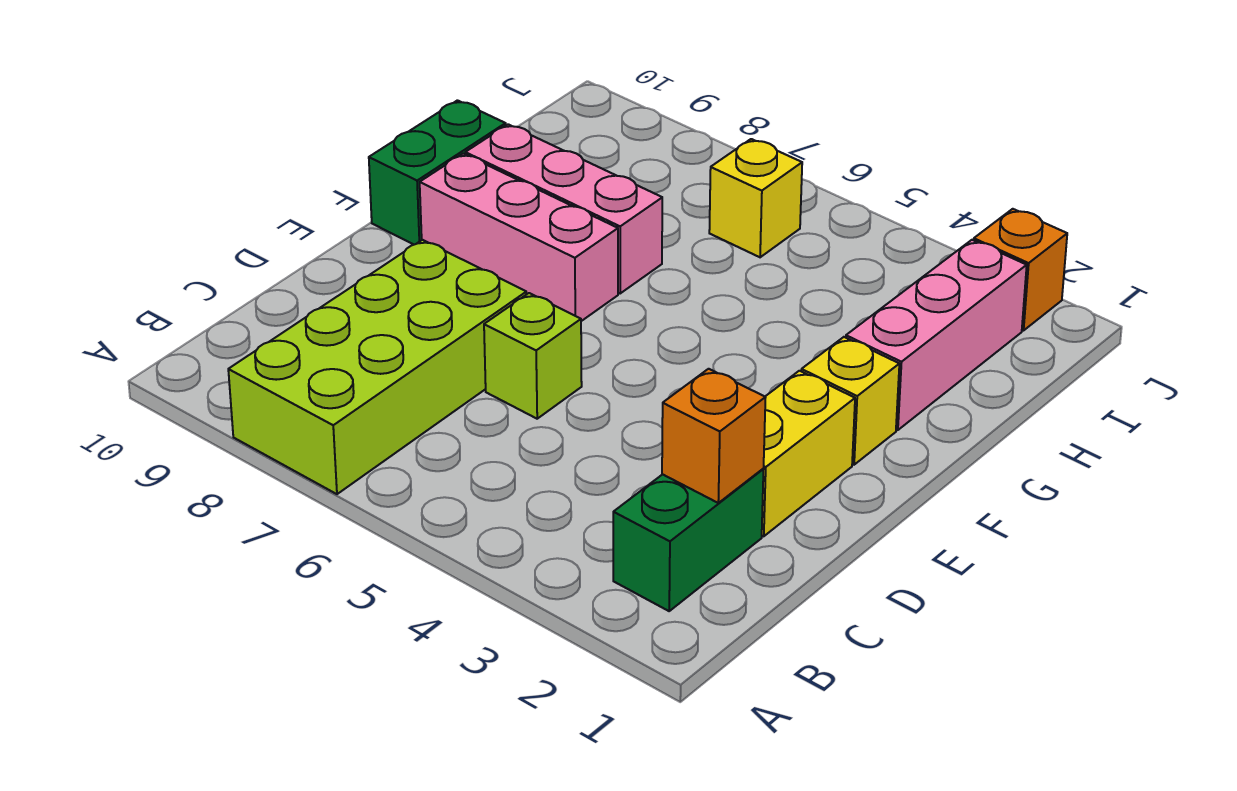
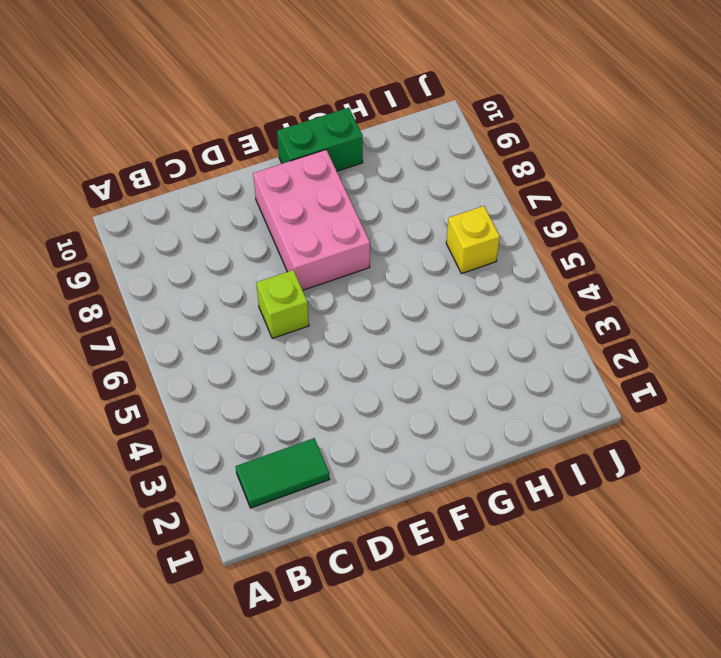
green 1x2 tile [236,438,329,508] -> green 1x2 brick [613,469,764,611]
pink 2x3 brick [253,150,370,290] -> pink 1x3 brick [420,154,618,321]
none -> lime 2x4 brick [228,240,526,494]
none -> yellow 1x2 brick [762,371,855,536]
none -> yellow 1x1 brick [801,337,899,465]

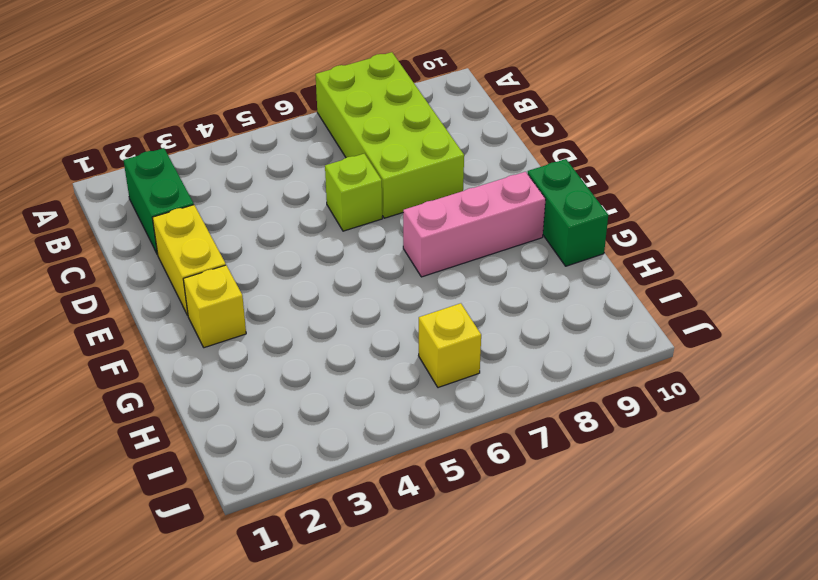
none -> pink 1x3 brick [846,240,1027,430]
none -> pink 1x3 brick [465,124,662,293]
none -> orange 1x1 brick [974,209,1067,331]

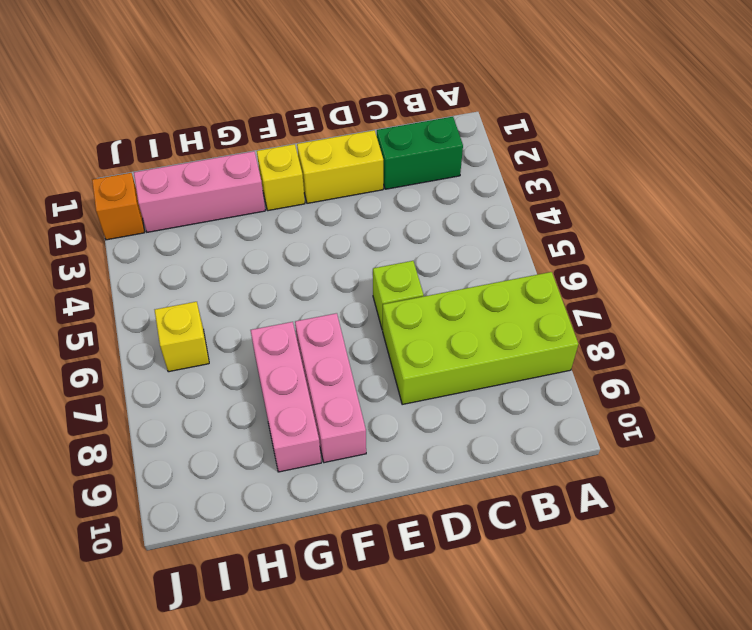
none -> green 1x2 brick [369,100,506,245]
none -> orange 1x1 brick [662,369,766,503]

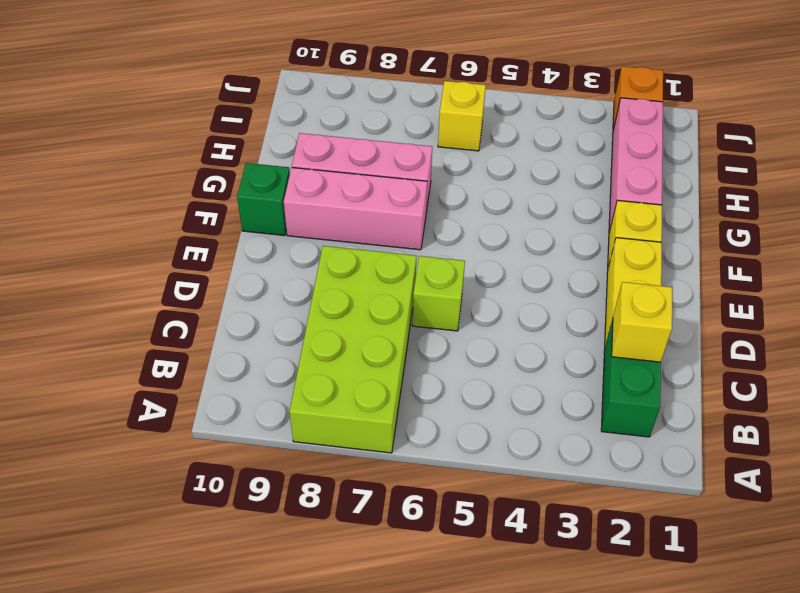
yellow 1x1 brick [612,282,672,362] -> orange 1x1 brick [662,369,766,503]
green 1x1 brick [237,163,290,236] -> green 1x2 brick [369,100,506,245]

